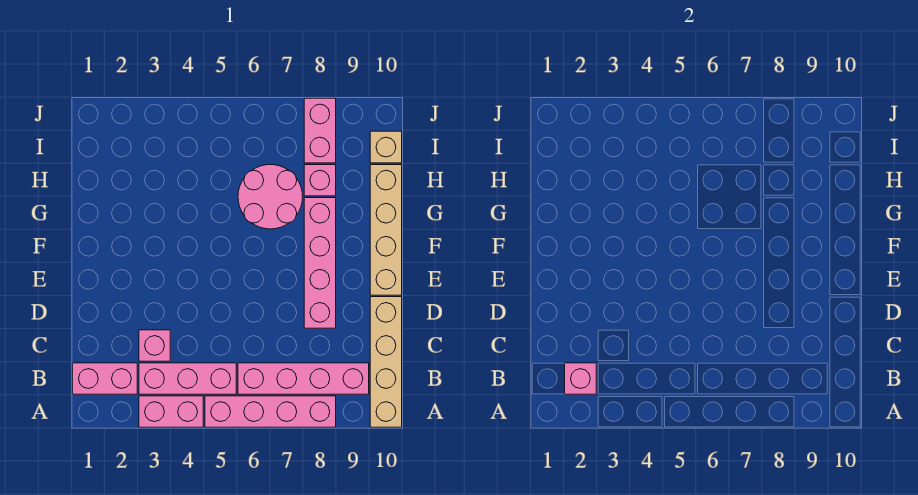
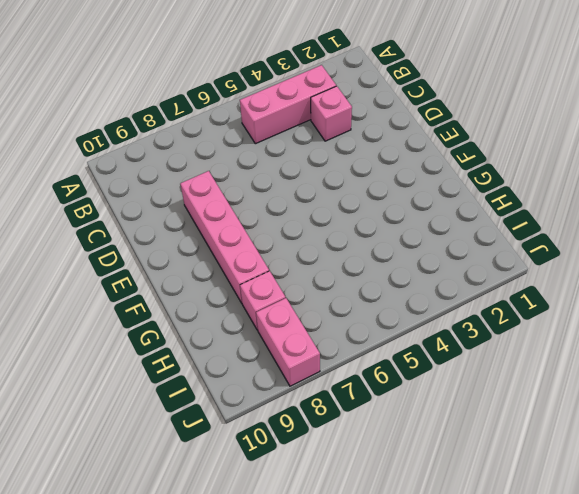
none -> pink 1x2 brick [139,396,203,427]
none -> pink 1x4 brick [205,396,336,427]
none -> tan 1x4 brick [370,297,402,427]

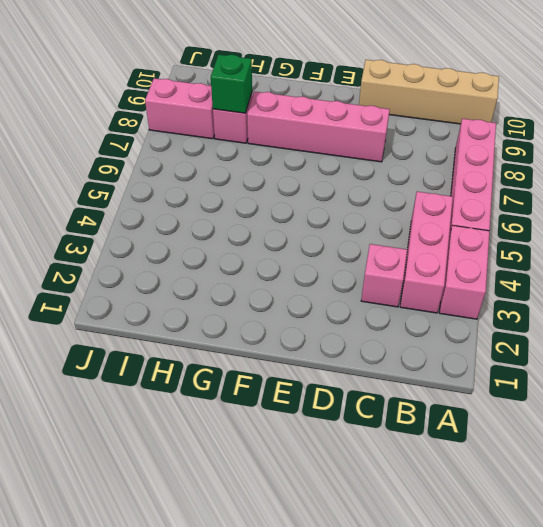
green 1x1 brick [211,55,252,113] -> none
none -> pink 1x2 brick [73,363,137,394]
none -> pink 1x4 brick [238,363,369,394]
none -> tan 1x4 brick [370,165,402,295]

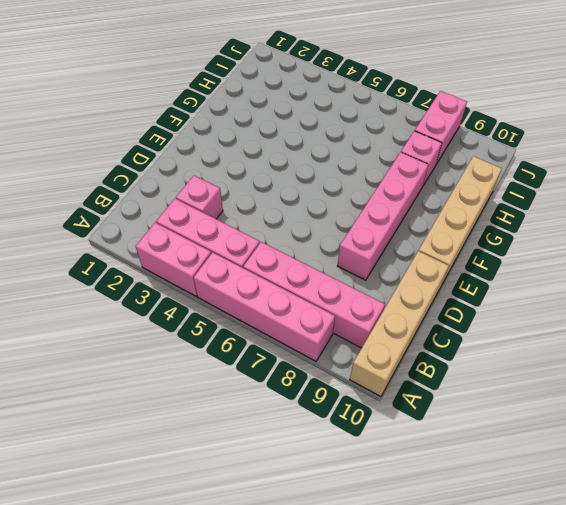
none -> pink 1x2 brick [73,363,137,394]
none -> pink 2x2 round brick [238,165,303,229]
none -> tan 1x1 brick [370,131,402,163]

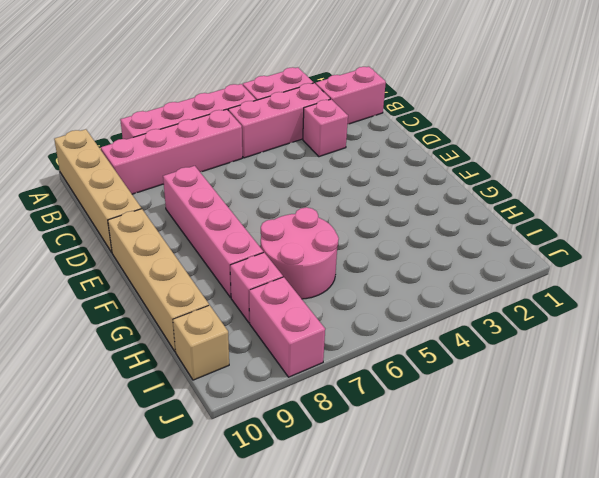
none -> pink 1x1 brick [565,363,596,394]

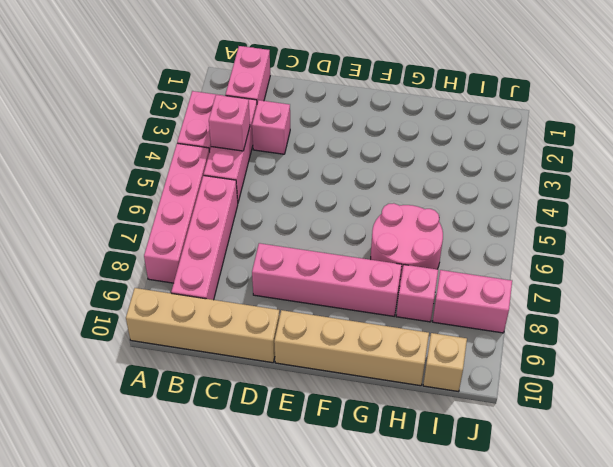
pink 1x1 brick [209,95,250,151] -> pink 1x1 brick moved to [565,363,596,394]

